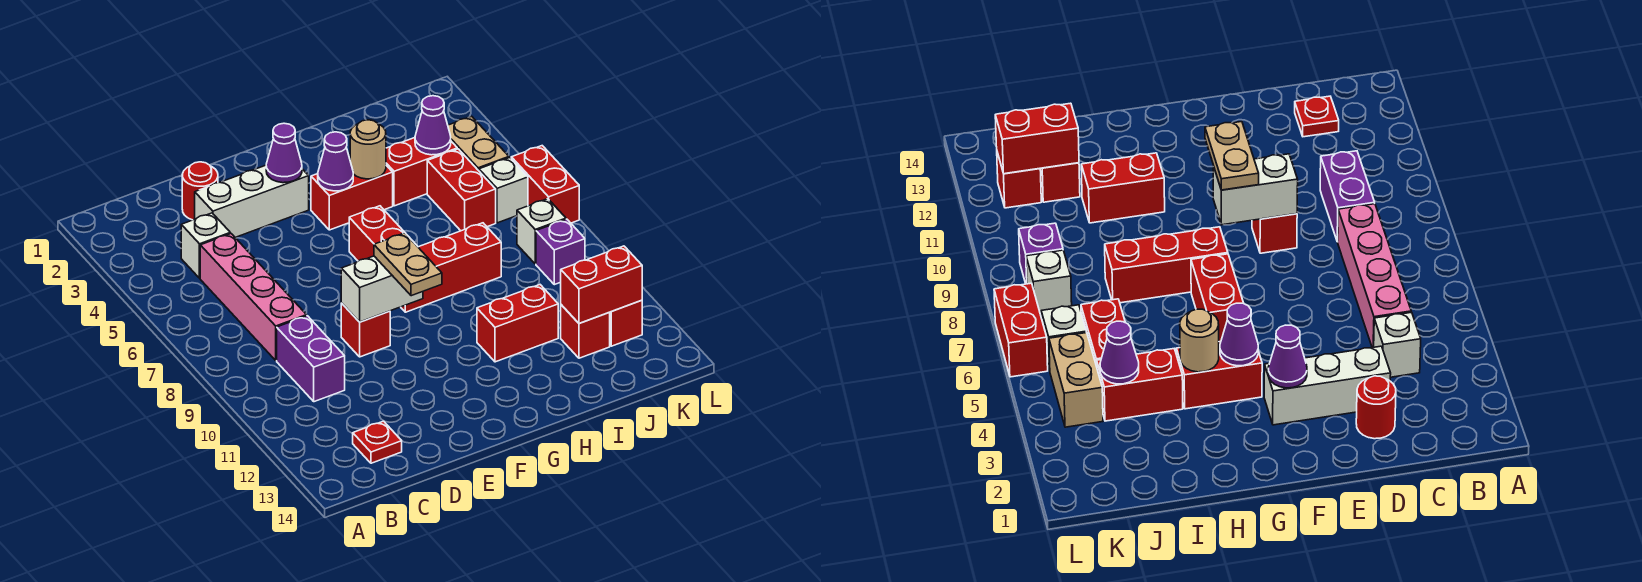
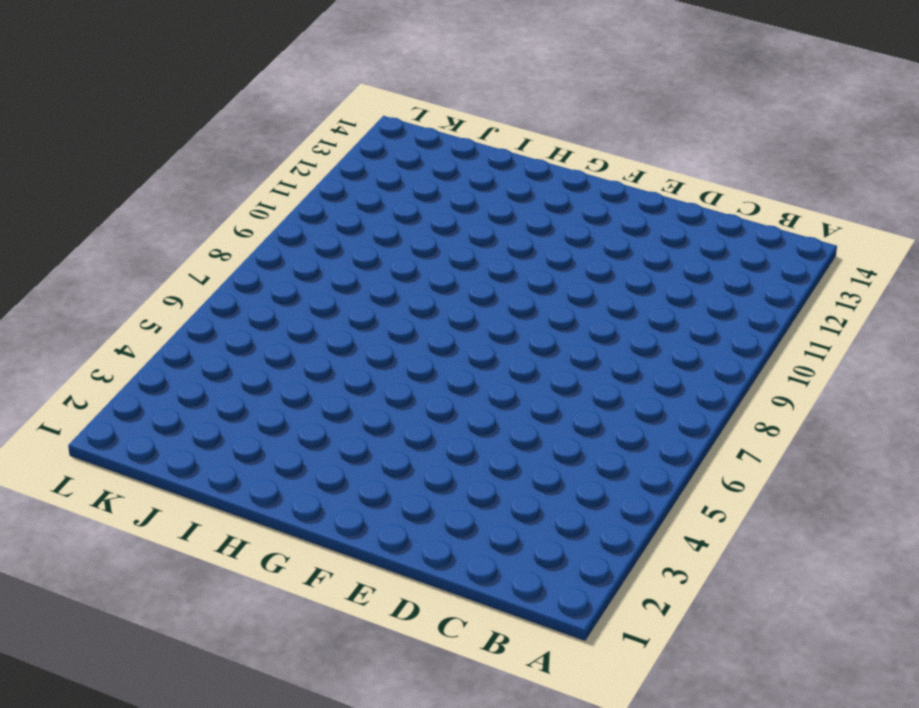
none -> white 1x1 brick [181,213,230,278]
none -> pink 1x4 brick [200,234,307,360]
none -> purple 1x2 brick [277,316,345,402]

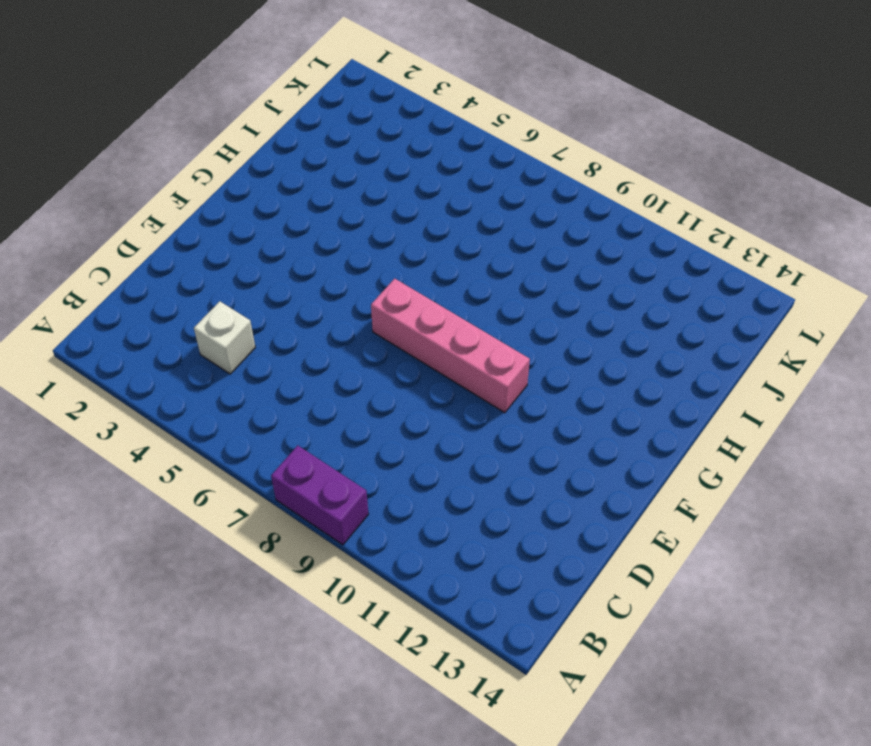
purple 1x2 brick [271,446,368,545] -> purple 1x2 brick moved to [277,316,345,402]
pink 1x4 brick [371,279,530,413] -> pink 1x4 brick moved to [200,234,307,360]
none -> red 1x1 plate [353,421,402,463]
none -> red 1x1 round brick [182,162,218,220]
none -> white 1x3 brick [195,165,309,237]

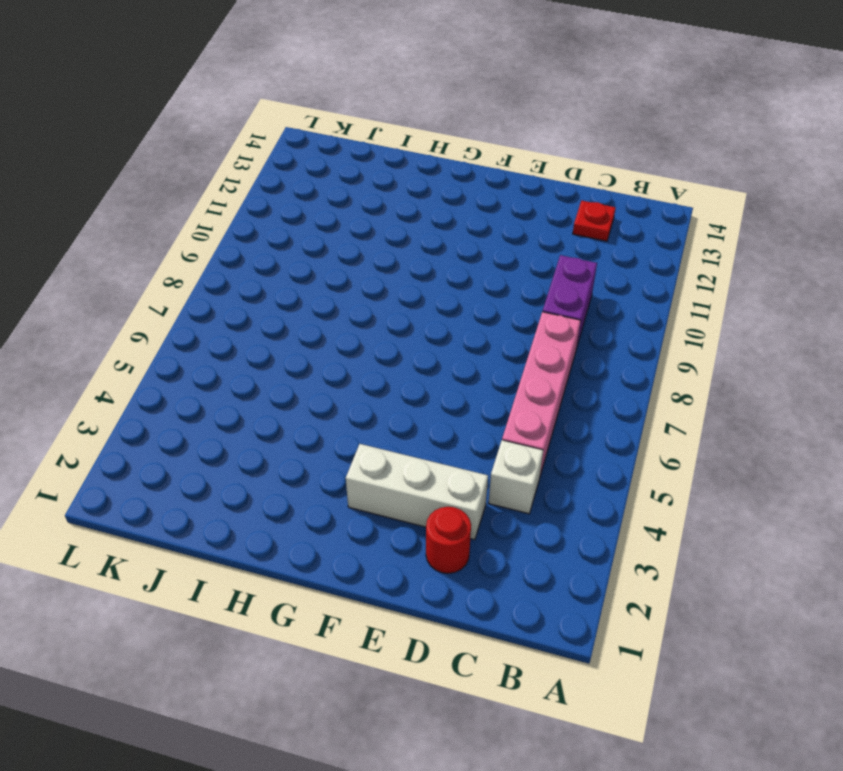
none -> red 1x1 brick [341,303,390,357]
none -> red 1x2 brick [311,166,393,230]
none -> red 1x2 brick [349,206,417,261]

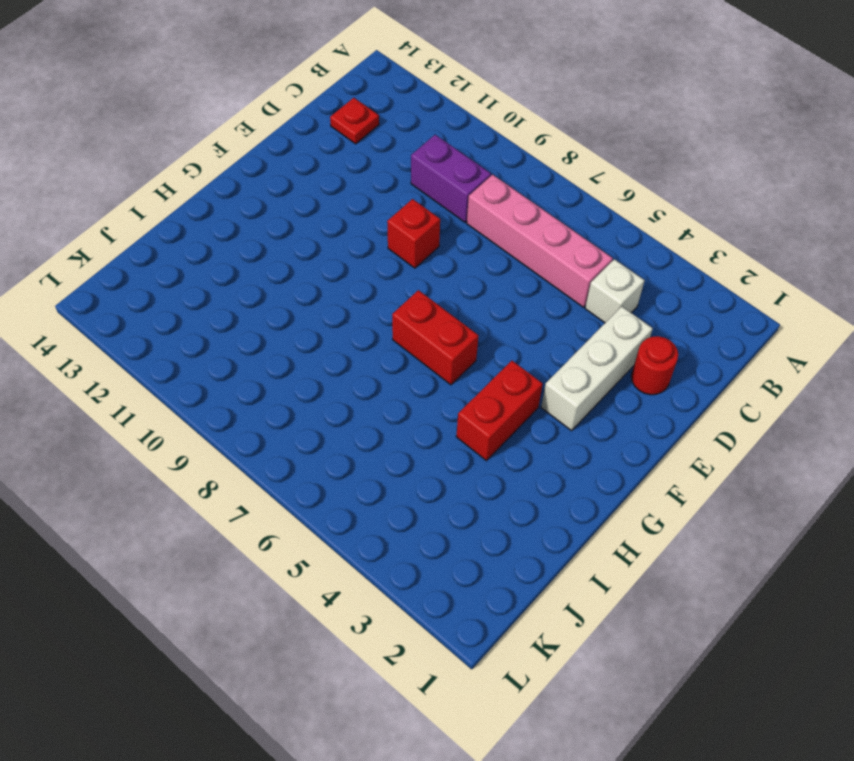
none -> red 1x3 brick [401,223,501,312]
none -> red 1x2 brick [477,285,558,362]
none -> red 1x2 brick [386,138,457,206]

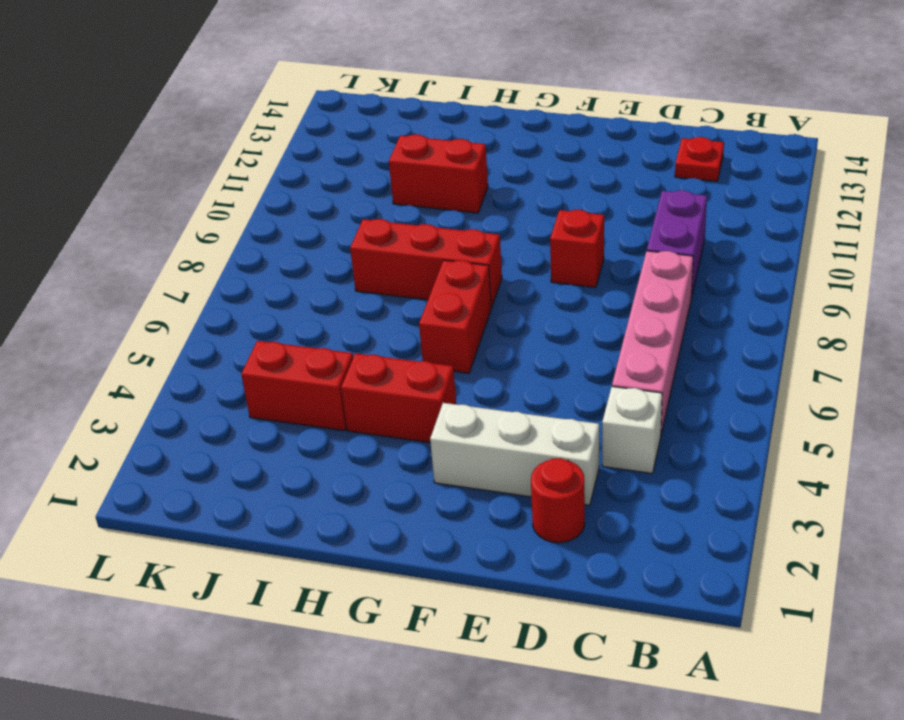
none -> red 1x2 brick [427,149,496,231]
none -> red 1x1 brick [561,305,610,358]
none -> tan 1x2 brick [448,116,509,171]

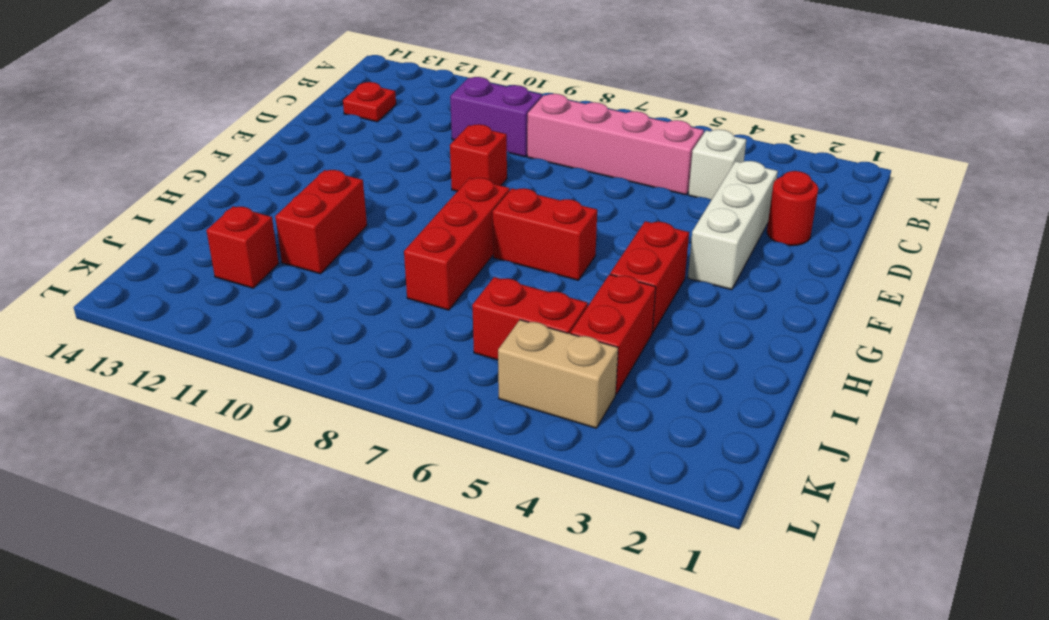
none -> white 1x1 brick [479,158,528,223]
none -> white 1x1 brick [517,199,566,264]
none -> purple 1x1 brick [536,219,585,285]

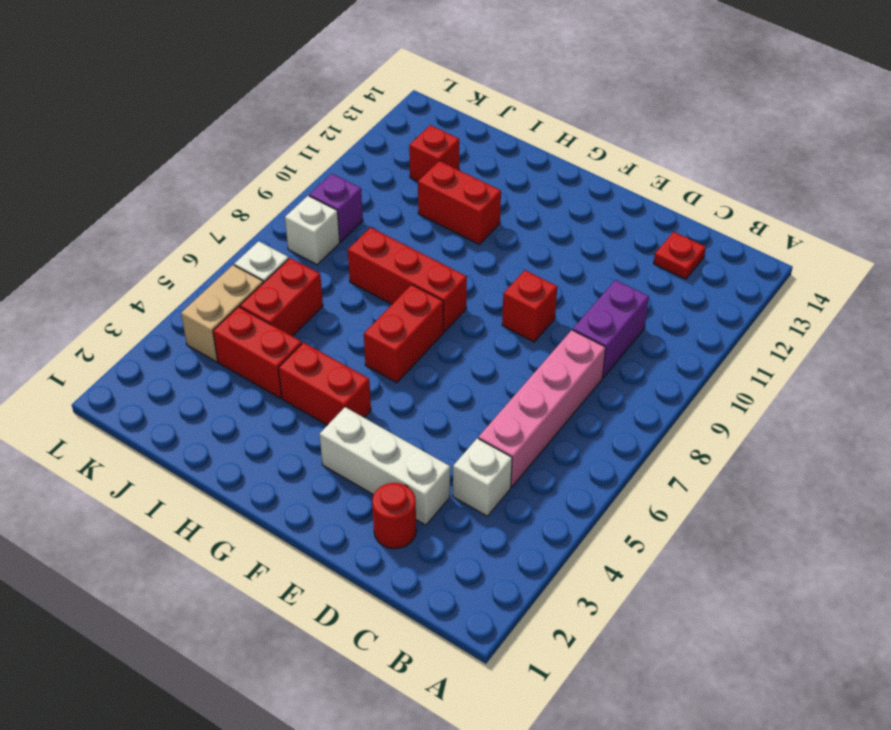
none -> red 1x1 brick [609,300,642,346]
none -> red 1x2 brick [511,146,579,223]
none -> white 1x2 brick [341,256,423,322]

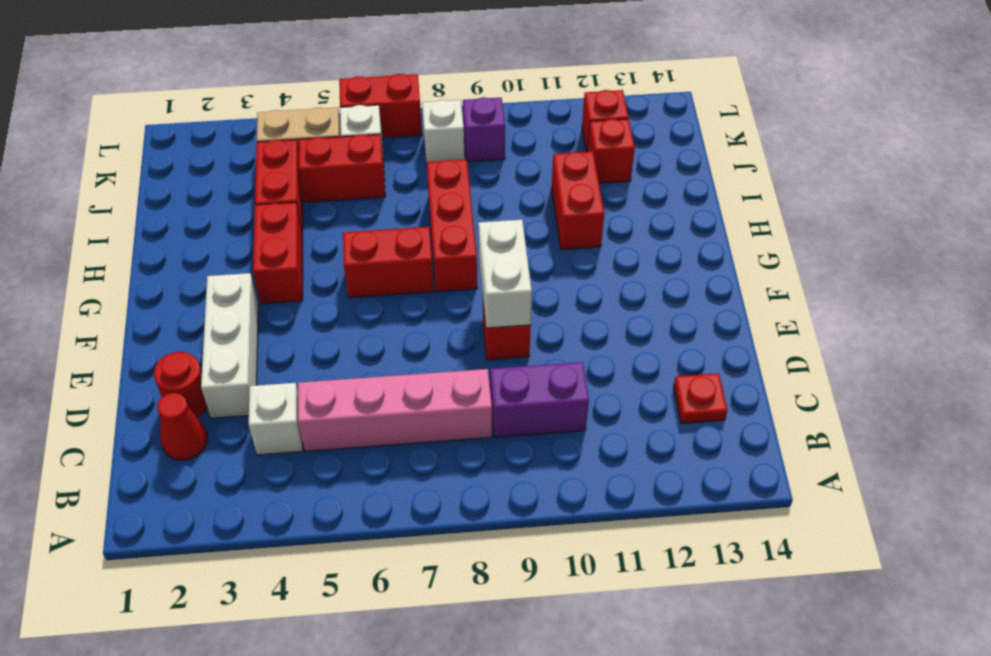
red 1x1 cone [157,393,208,460] -> none
none -> purple 1x1 cone [266,123,302,183]
none -> purple 1x1 cone [318,132,353,191]
none -> tan 1x1 round brick [350,120,386,179]

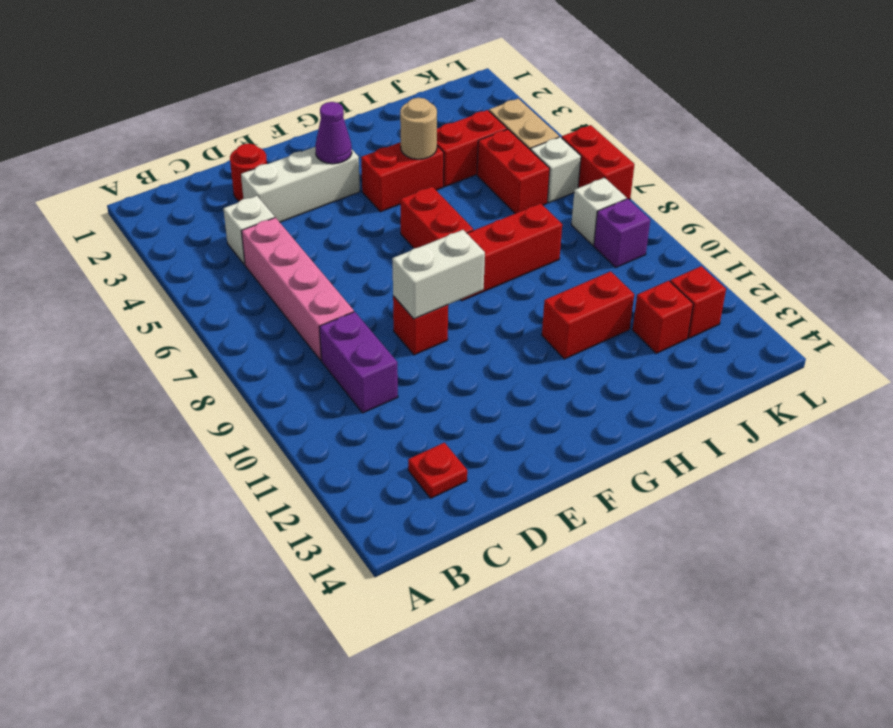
none -> purple 1x1 cone [318,132,353,191]
none -> purple 1x1 cone [415,96,451,155]
none -> red 1x2 brick [561,246,642,323]

